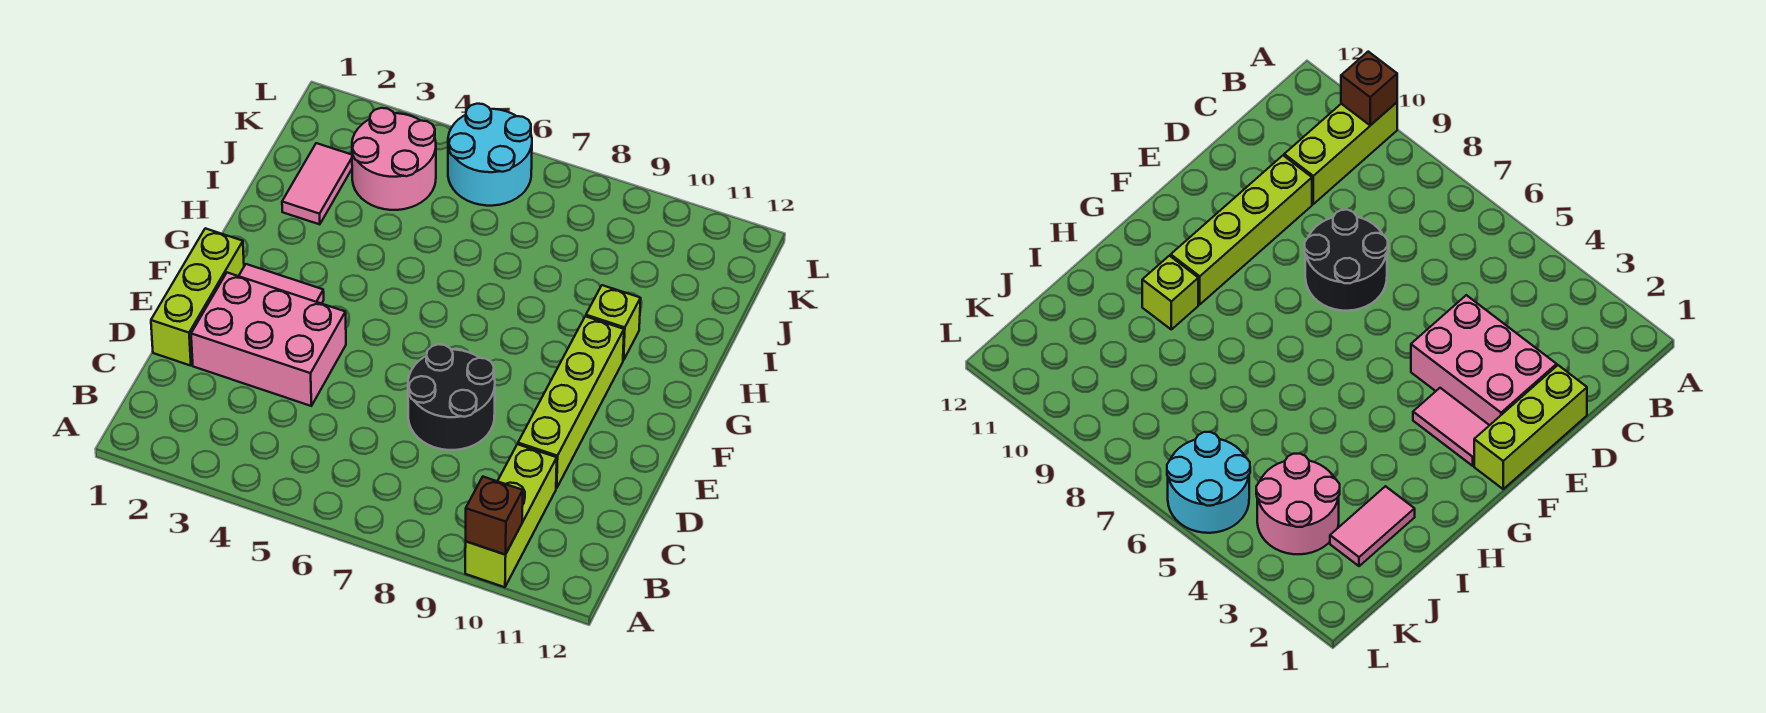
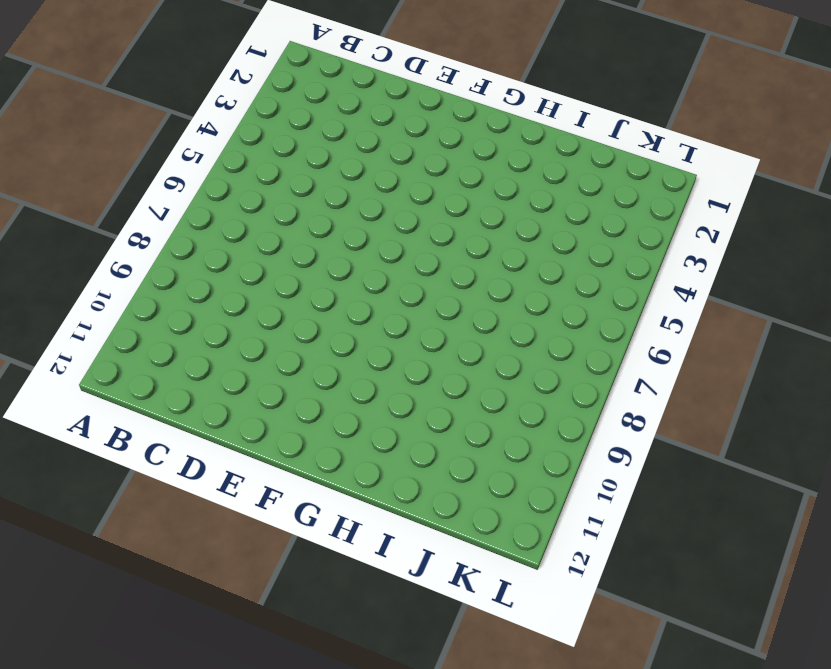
none -> lime 1x3 brick [465,444,557,587]
none -> lime 1x3 brick [151,228,244,366]

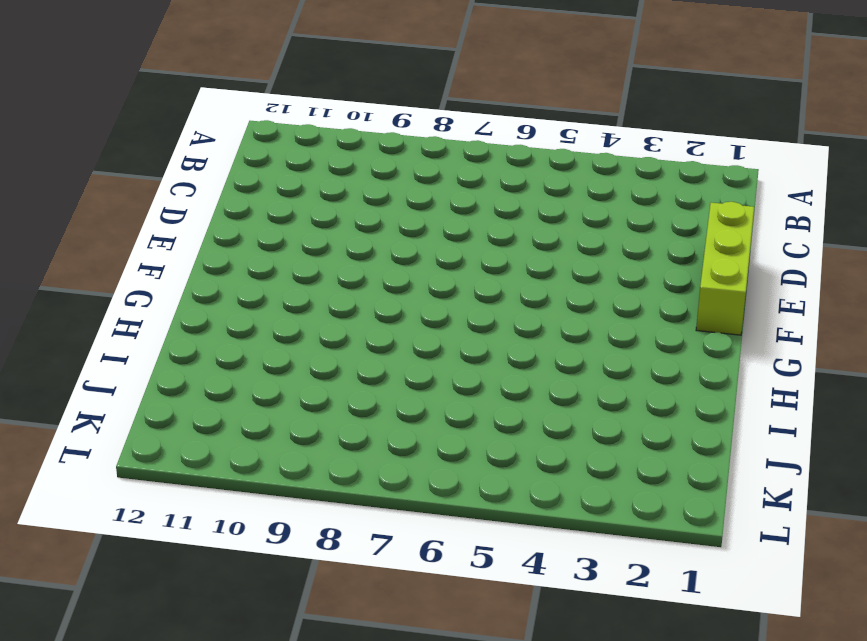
none -> lime 1x3 brick [465,444,557,587]
none -> pink 2x3 brick [191,273,346,406]

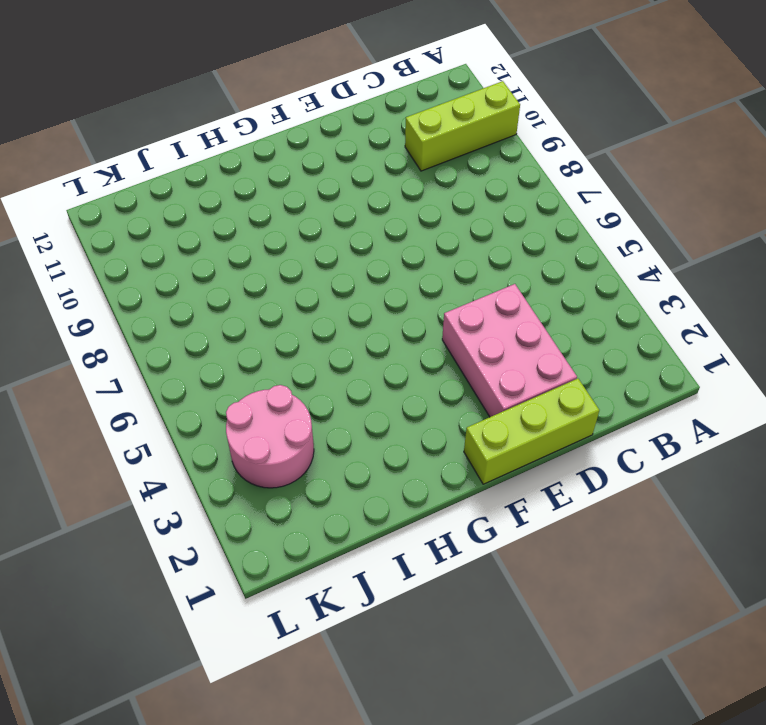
none -> black 2x2 round brick [408,344,495,450]
none -> lime 1x4 brick [518,316,624,488]

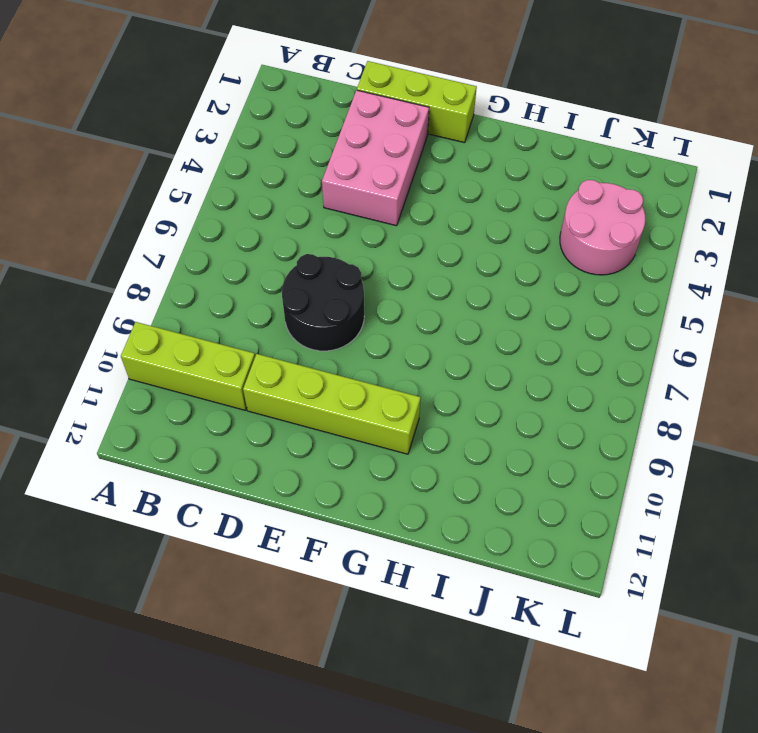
none -> pink 1x2 tile [239,264,324,304]
none -> lime 1x1 brick [586,285,641,360]

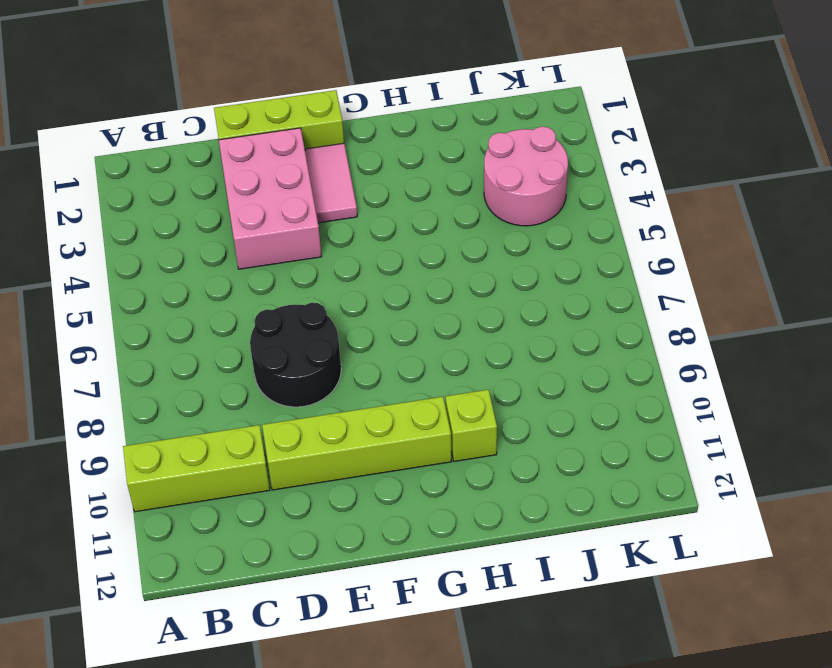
none -> pink 1x2 tile [282,143,352,224]
none -> cyan 2x2 round brick [448,104,532,206]

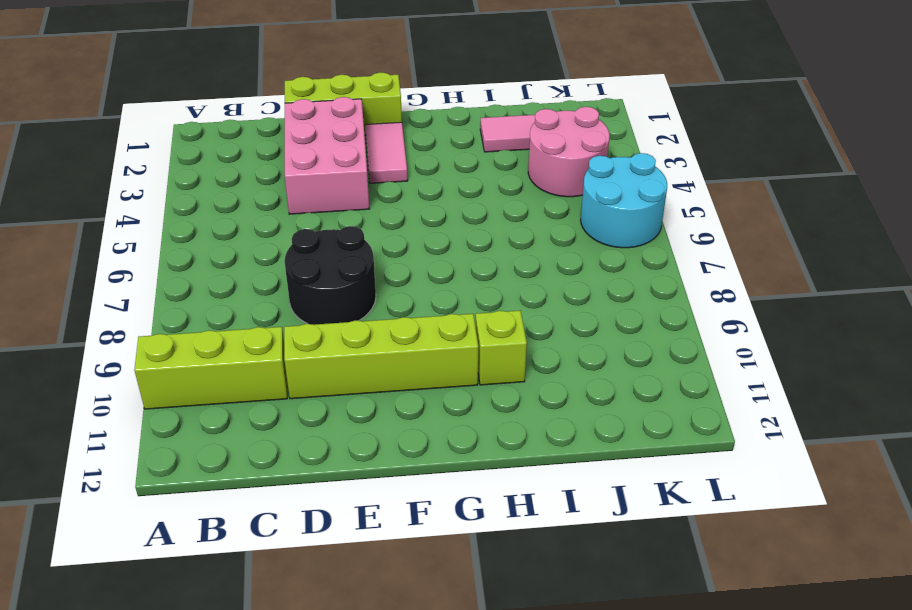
none -> brown 1x1 brick [466,477,523,555]

